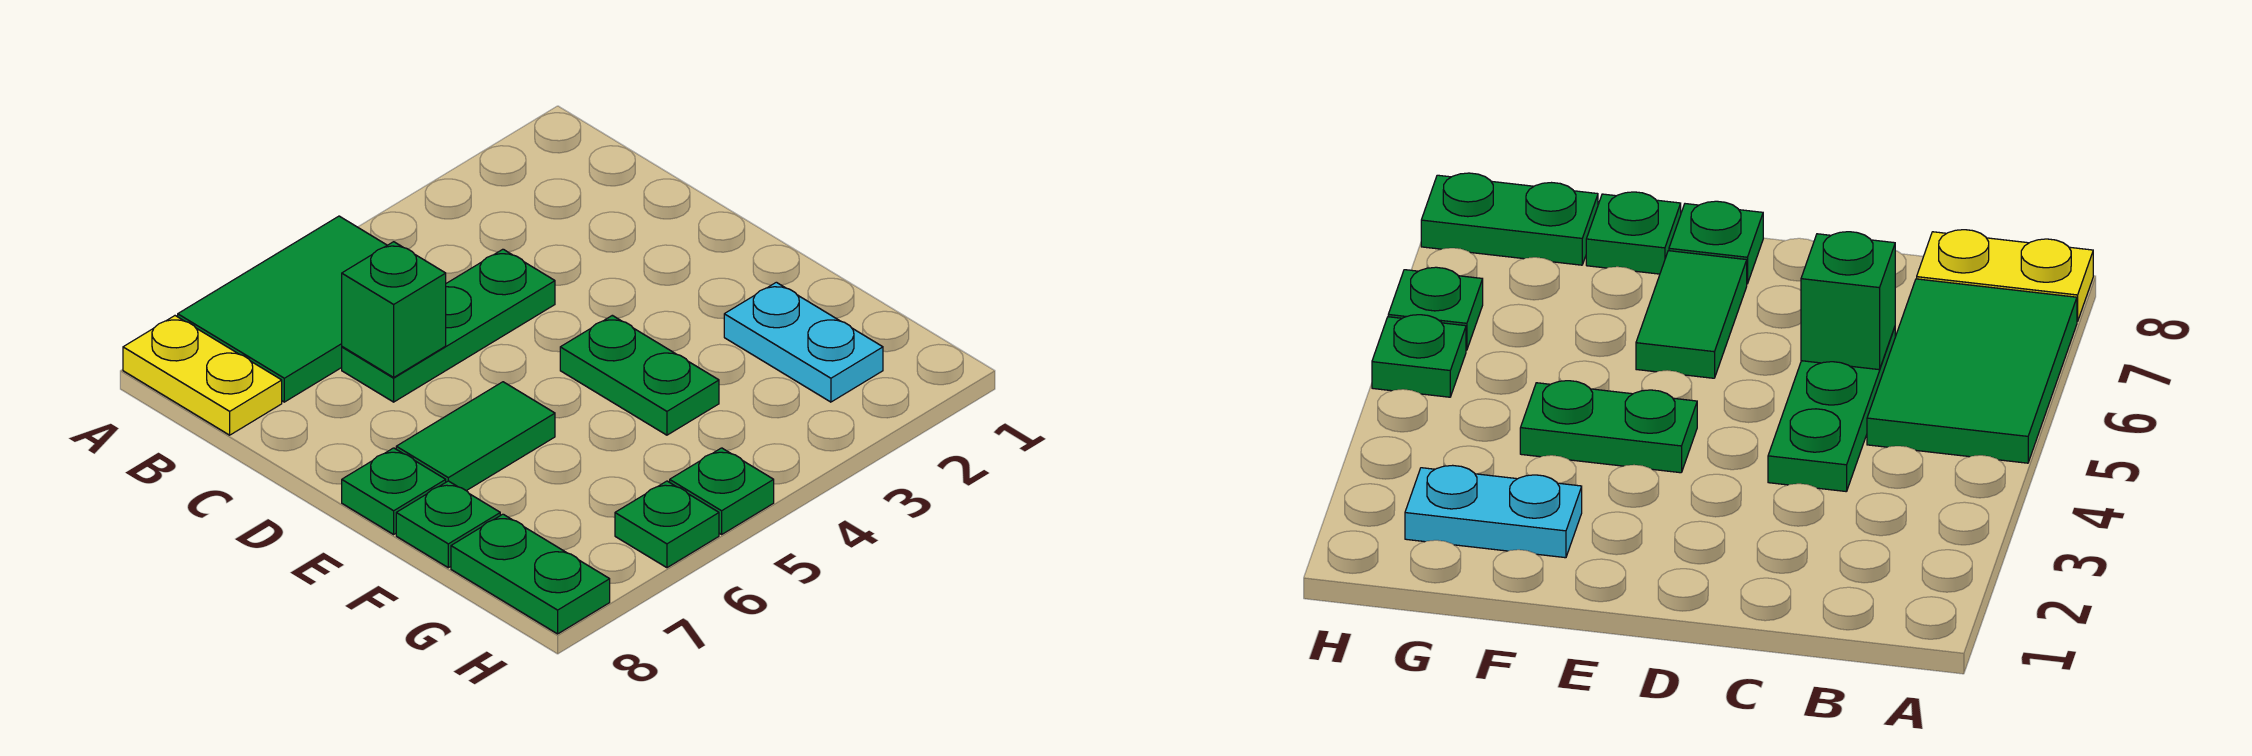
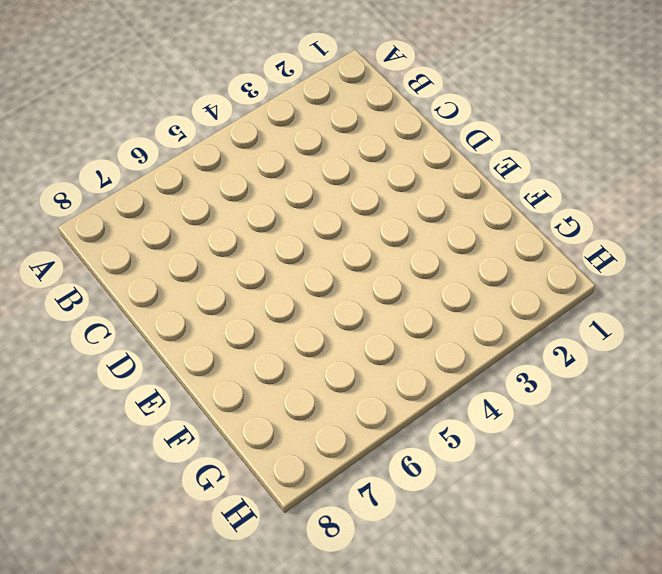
none -> green 2x3 tile [178,216,387,402]
none -> yellow 1x2 plate [123,316,282,435]
none -> green 1x3 plate [342,249,555,402]

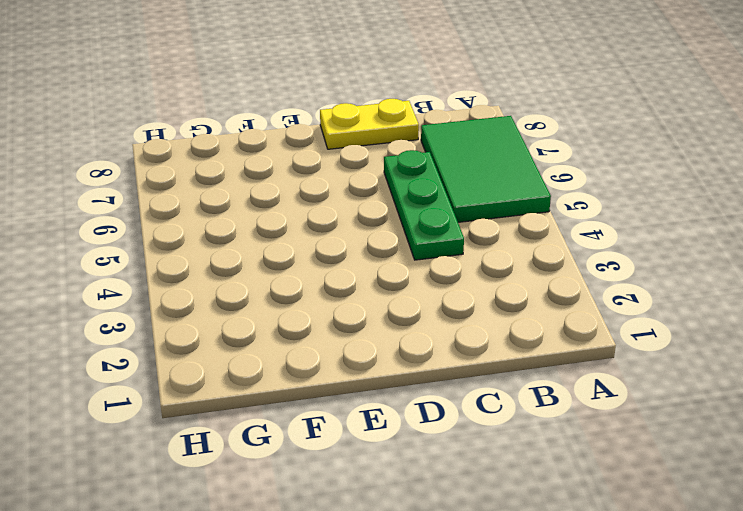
yellow 1x2 plate [320,99,419,149] -> yellow 1x2 plate moved to [123,316,282,435]
none -> green 1x2 plate [560,315,719,435]
none -> green 1x2 tile [396,382,555,491]
none -> green 1x1 plate [342,448,446,534]

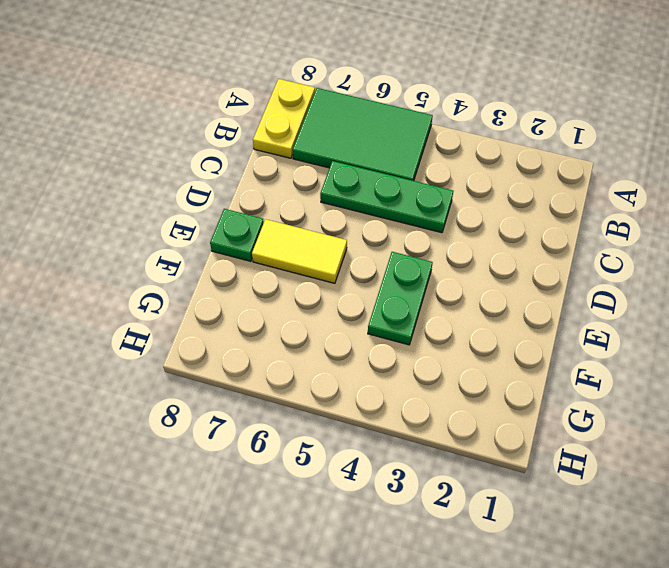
yellow 1x2 tile [252,219,347,283] -> green 1x2 tile [396,382,555,491]
none -> cyan 1x2 plate [724,282,883,402]
none -> green 1x1 plate [396,481,500,568]
none -> green 1x2 plate [451,514,610,634]

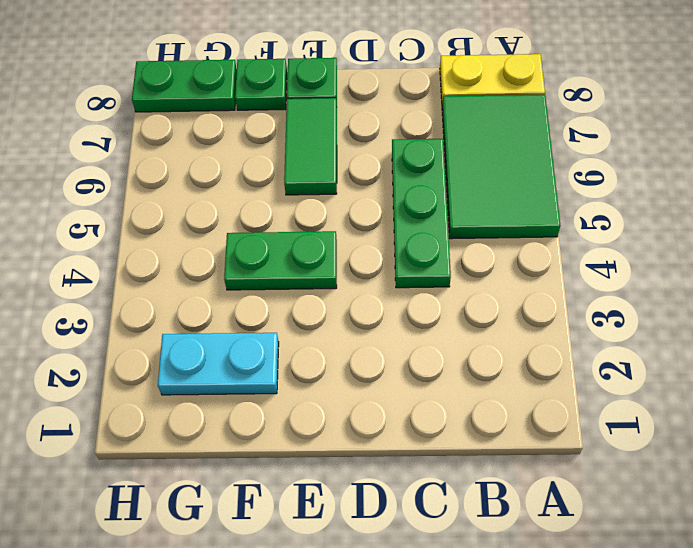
none -> green 1x1 plate [670,448,774,534]
none -> green 1x1 plate [615,481,719,568]
none -> green 1x1 brick [342,242,446,377]

